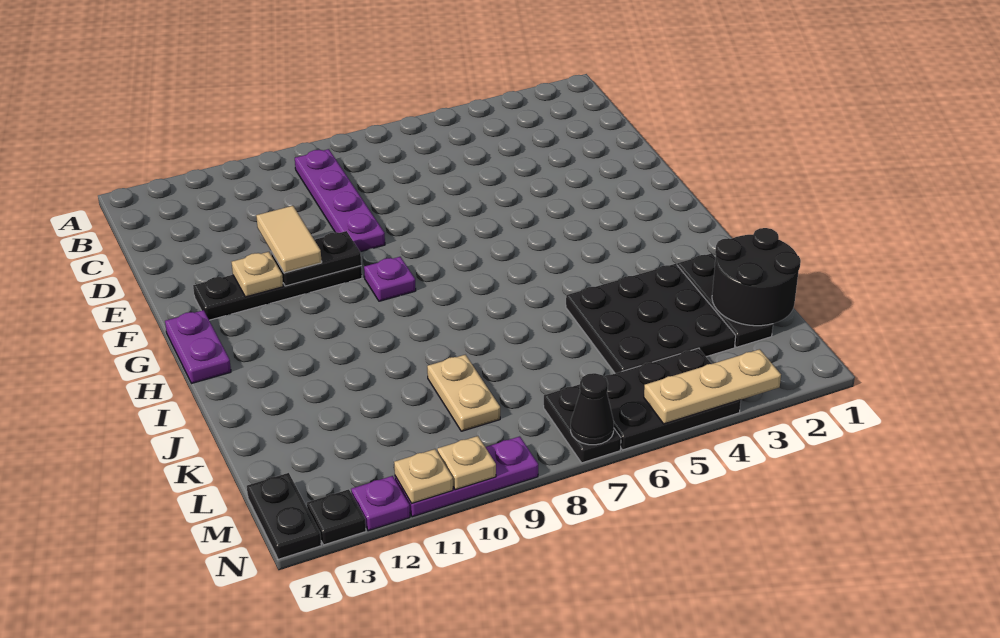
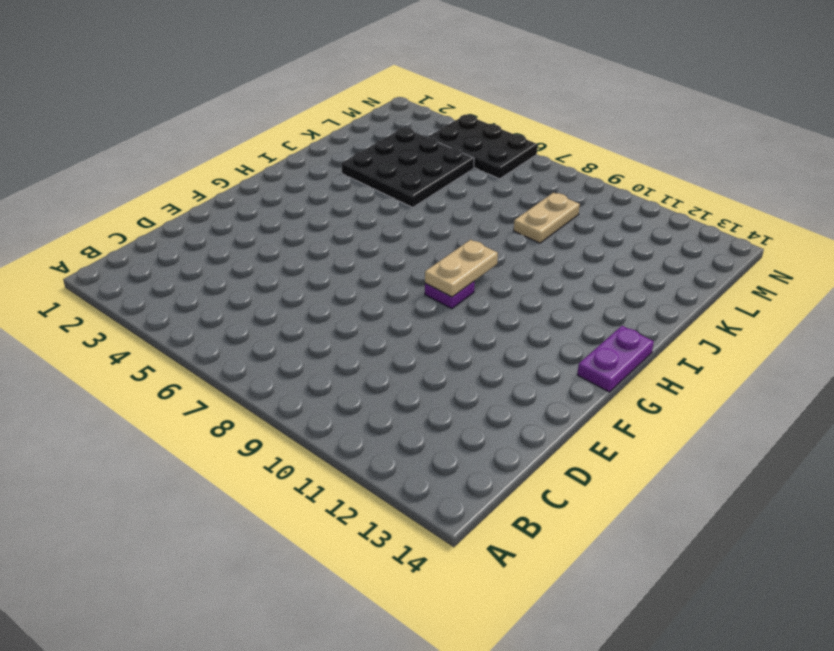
tan 1x2 plate [425,240,498,297] -> none
none -> purple 1x4 plate [295,149,385,252]
none -> black 1x4 plate [193,266,362,320]
none -> black 1x3 plate [677,253,773,347]

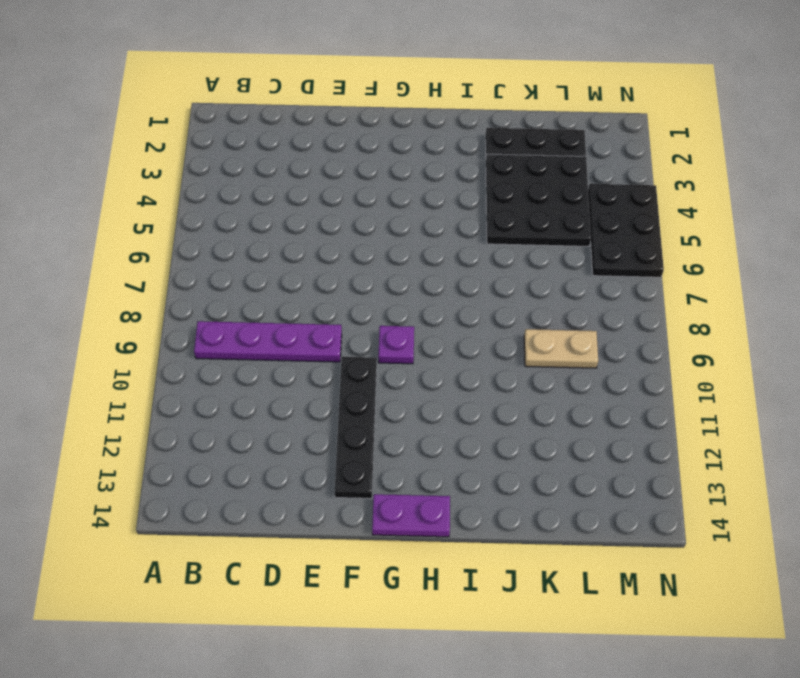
none -> black 1x2 plate [544,384,621,463]
none -> black 1x2 plate [247,473,321,559]
none -> purple 1x3 plate [395,436,538,517]

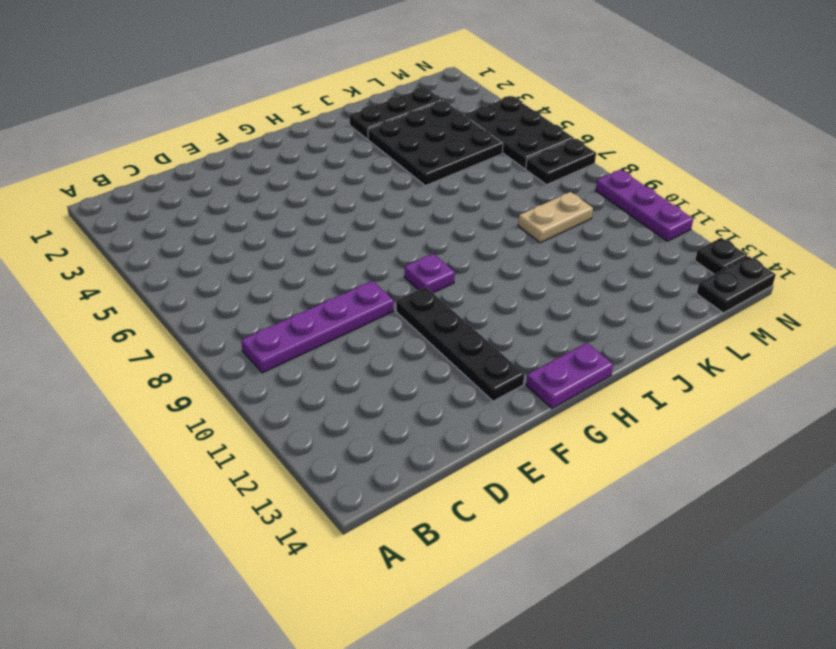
none -> purple 1x1 plate [351,476,410,531]
none -> black 1x2 plate [271,231,361,286]
none -> tan 1x1 plate [232,252,283,297]

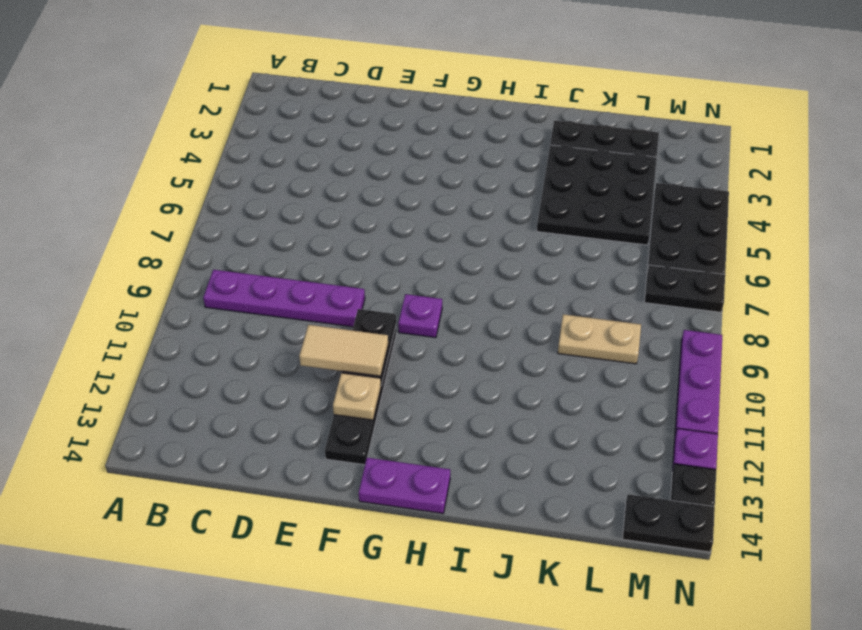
none -> black 2x2 round brick [712,228,801,326]
none -> tan 1x3 plate [644,349,781,424]
none -> black 1x1 cone [571,373,614,445]

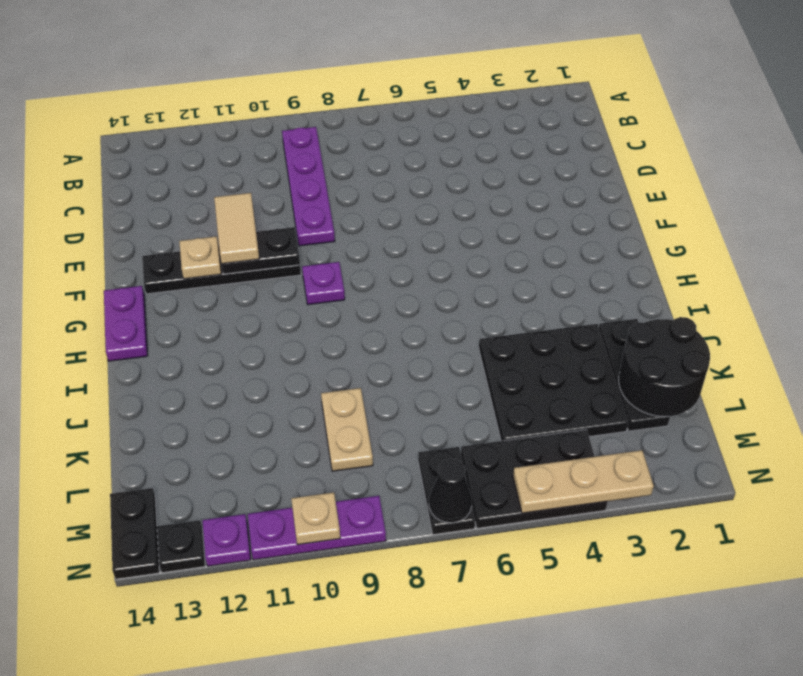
none -> tan 1x1 plate [394,449,453,503]

